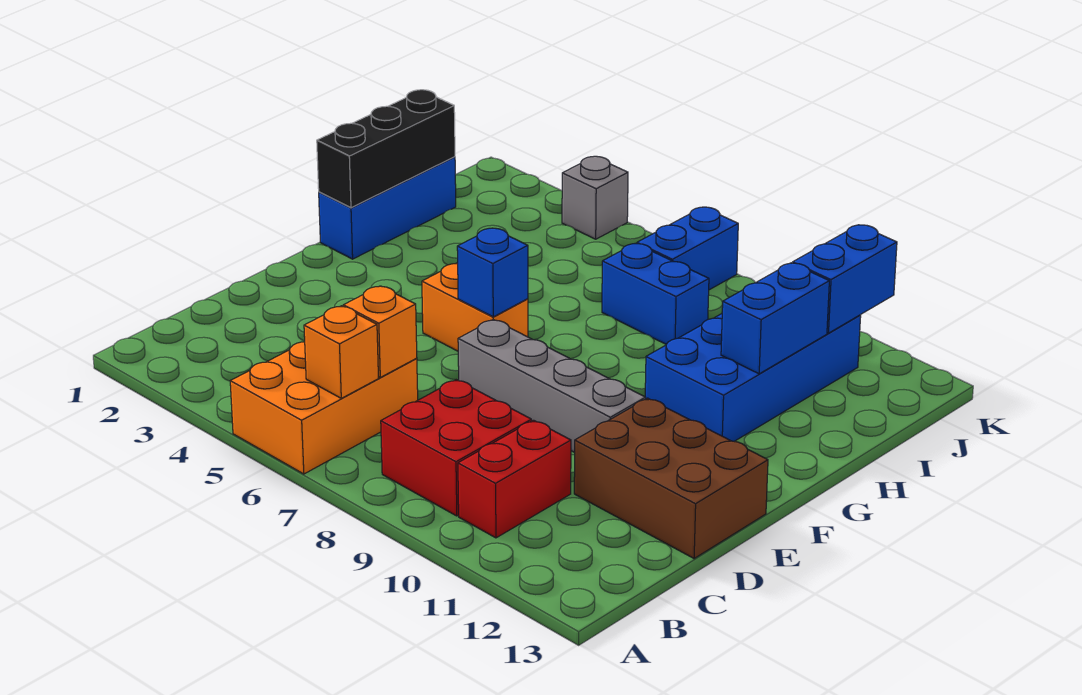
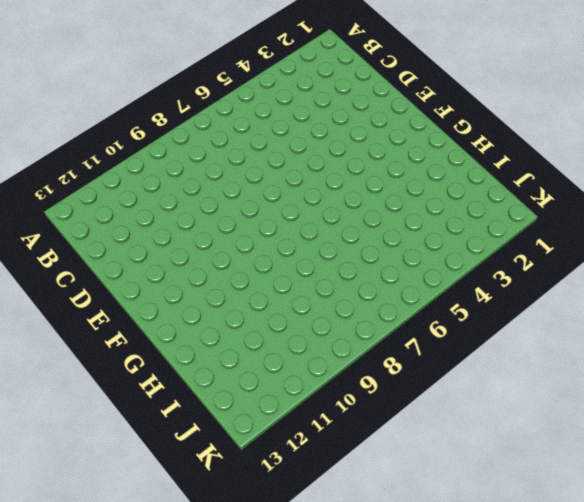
none -> orange 2x3 brick [230,342,418,474]
none -> red 2x2 brick [381,380,531,516]
none -> red 1x2 brick [458,420,571,538]

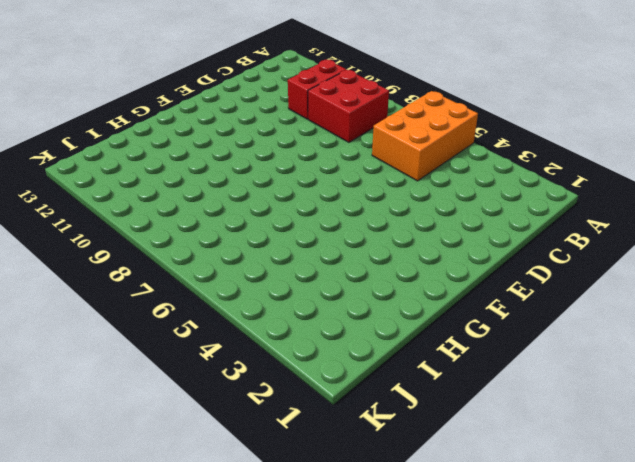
none -> brown 2x3 brick [574,398,768,558]
none -> grey 1x4 brick [458,320,646,452]
none -> orange 1x2 brick [422,263,528,351]

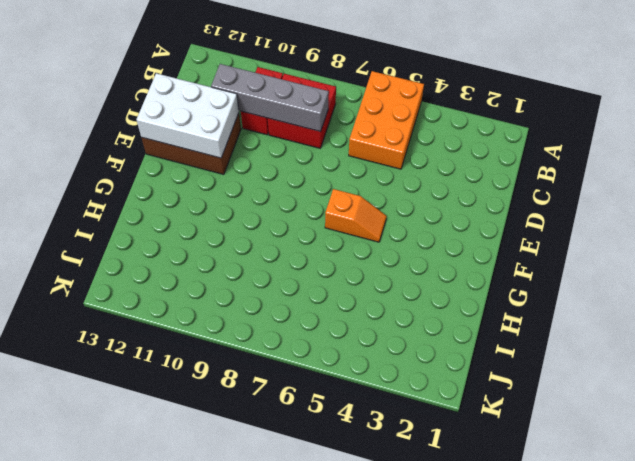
grey 1x4 brick [211,64,329,132] -> grey 1x4 brick moved to [458,320,646,452]
white 2x3 brick [137,73,239,158] -> none
orange 1x2 slope [325,189,387,242] -> orange 1x2 brick [422,263,528,351]
none -> blue 1x3 brick [319,157,456,259]
none -> blue 2x4 brick [645,314,861,441]
none -> blue 1x2 brick [602,243,709,344]

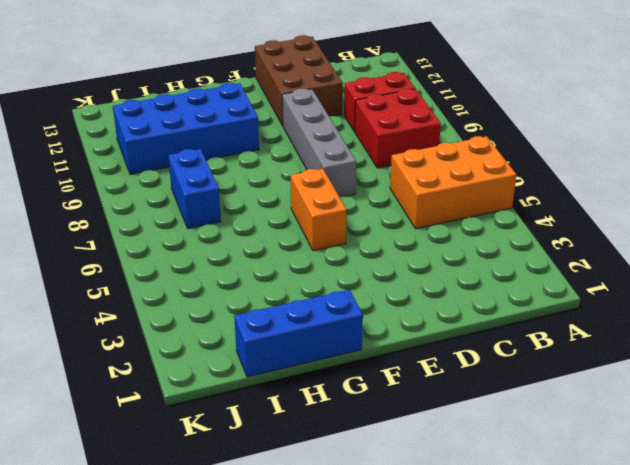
none -> blue 1x2 brick [637,207,738,290]
none -> grey 1x1 brick [562,156,628,239]
none -> orange 1x1 brick [304,306,378,398]

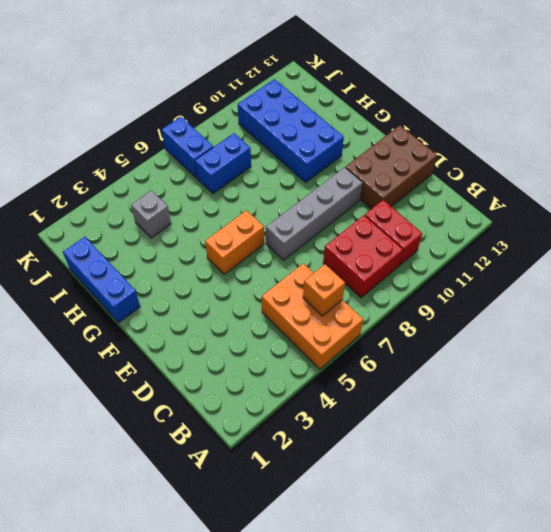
grey 1x1 brick [131,190,171,238] -> grey 1x1 brick moved to [562,156,628,239]
none -> orange 1x1 brick [343,286,417,377]
none -> blue 1x1 brick [457,228,528,317]
none -> black 1x3 brick [317,90,455,208]

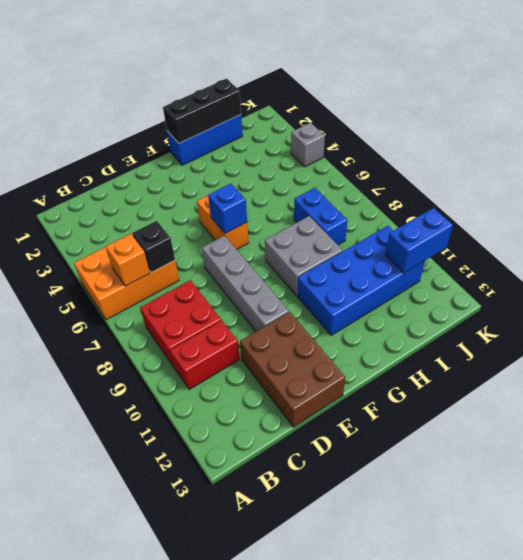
black 1x1 brick [132,221,175,273] -> orange 1x1 brick [343,286,417,377]
grey 2x2 brick [265,216,343,296] -> none
none -> blue 1x2 brick [637,207,738,290]
none -> blue 1x2 brick [721,263,829,374]

